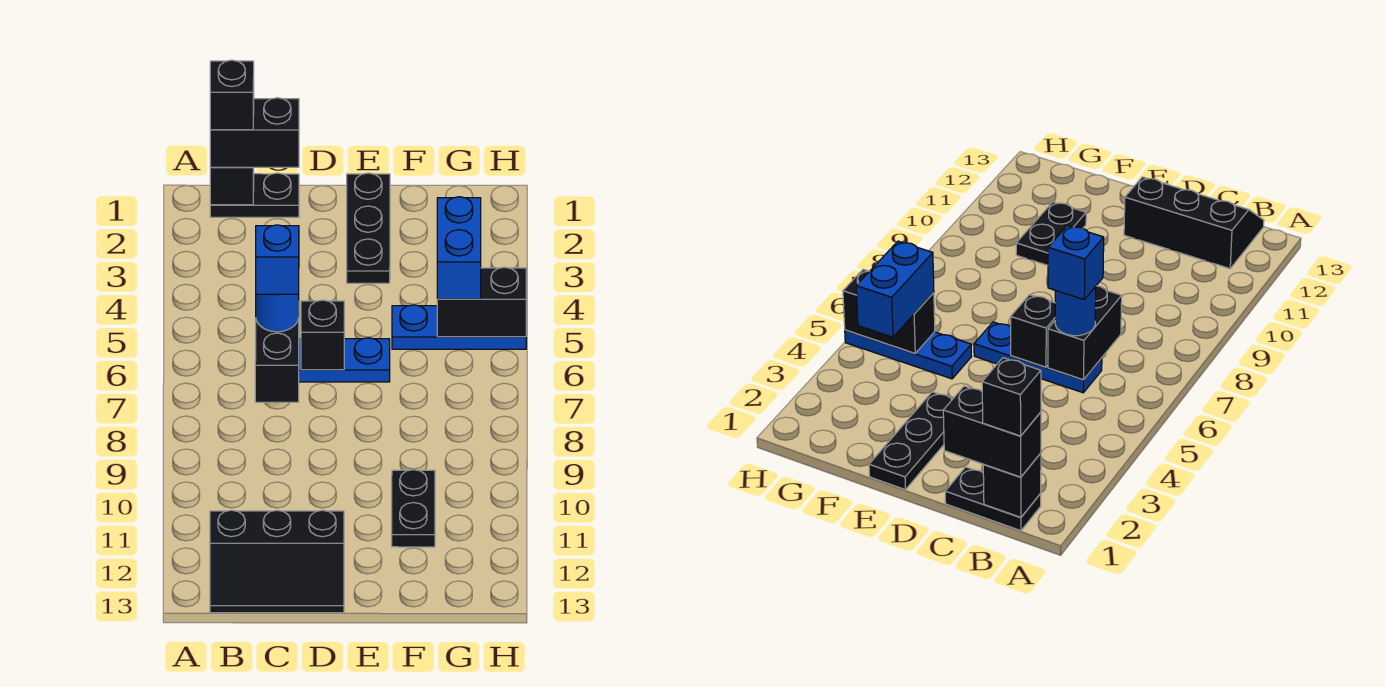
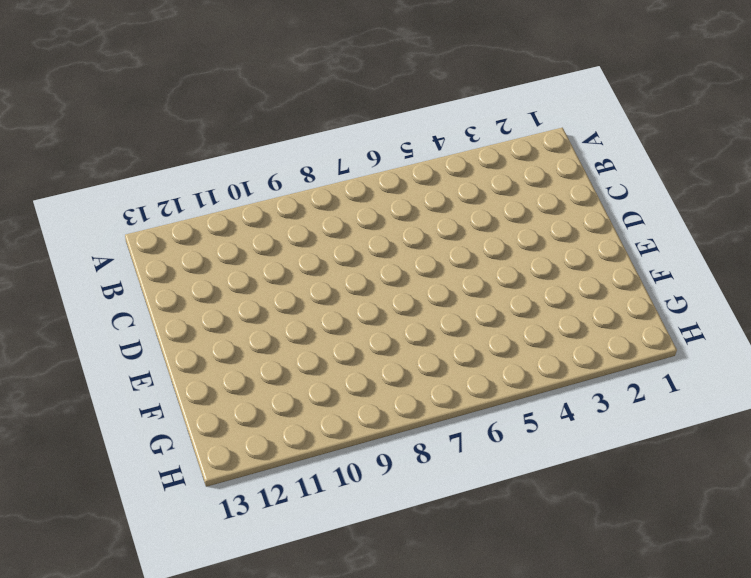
none -> black 1x2 plate [210,173,299,217]
none -> black 2x3 slope [210,510,344,613]
none -> blue 1x3 plate [299,338,390,382]

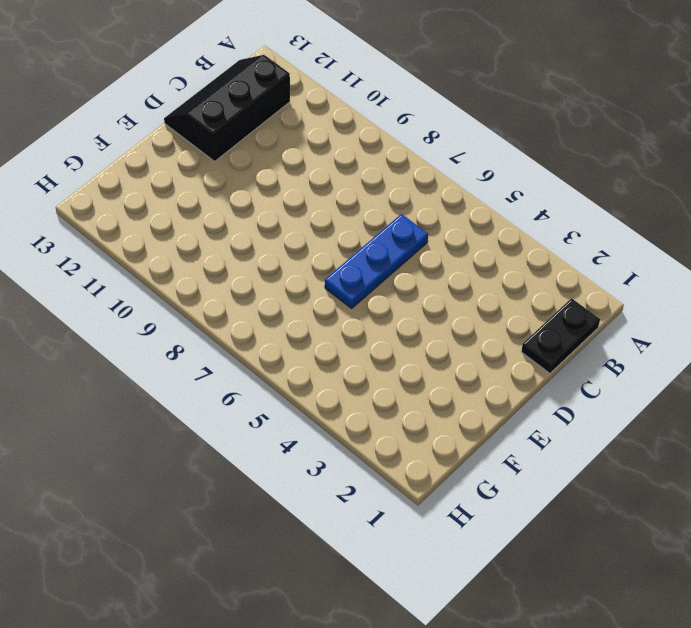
none -> black 1x3 plate [347,173,390,283]
none -> blue 1x3 plate [392,305,526,349]
none -> black 1x2 plate [392,470,435,547]

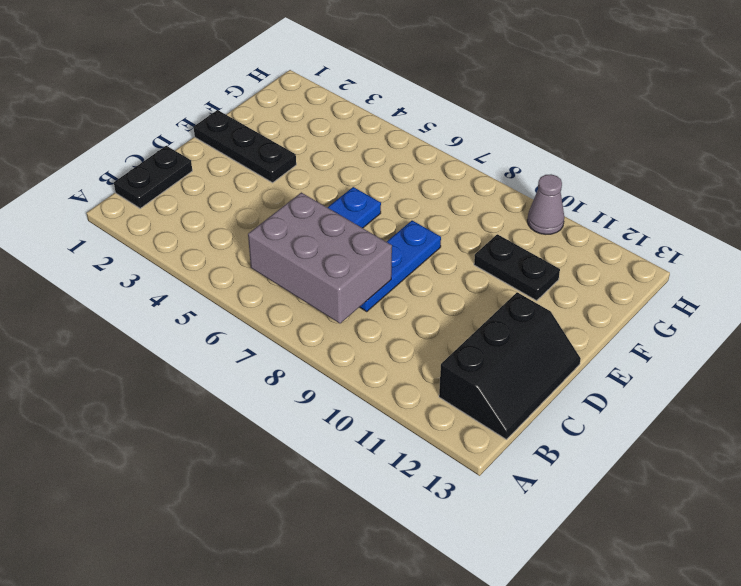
grey 2x3 brick [248,193,392,323] -> black 1x2 brick [255,318,299,402]
blue 1x3 plate [360,221,441,311] -> blue 1x3 plate moved to [392,305,526,349]
grey 1x1 cone [527,174,564,234] -> none
none -> black 1x1 brick [210,167,254,205]
none -> black 1x1 brick [301,300,344,370]
none -> black 1x2 brick [437,267,526,337]

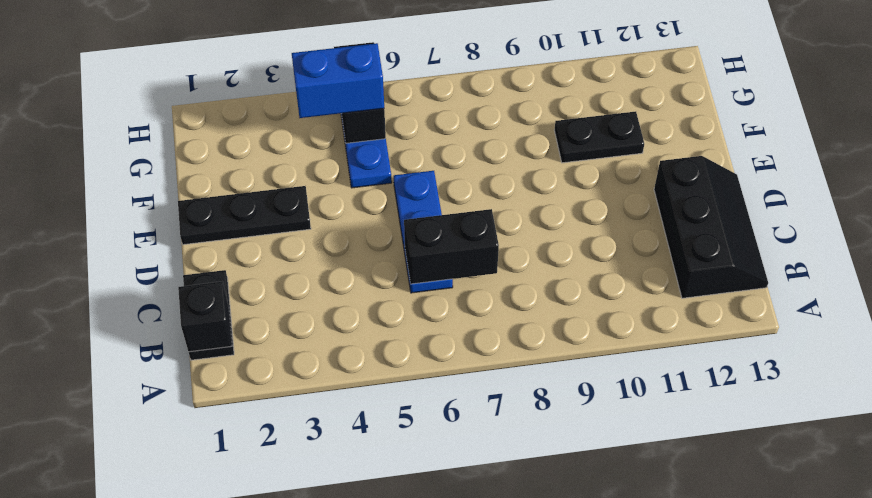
none -> black 1x1 brick [301,300,344,370]
none -> black 1x2 brick [210,98,299,168]
none -> blue 1x1 round brick [256,294,299,332]

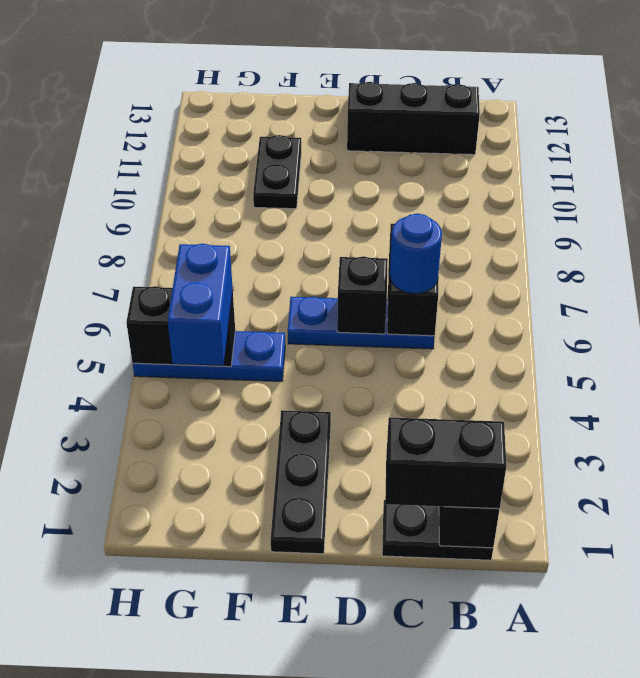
none -> black 1x1 brick [210,60,254,130]
none -> blue 1x1 brick [256,225,299,294]

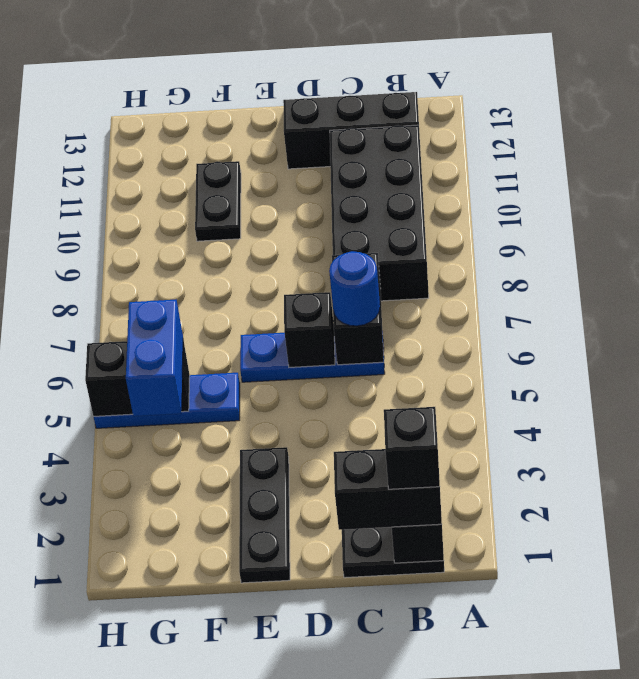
black 2x4 brick [330,125,429,301] -> none
none -> blue 1x1 brick [256,225,299,294]

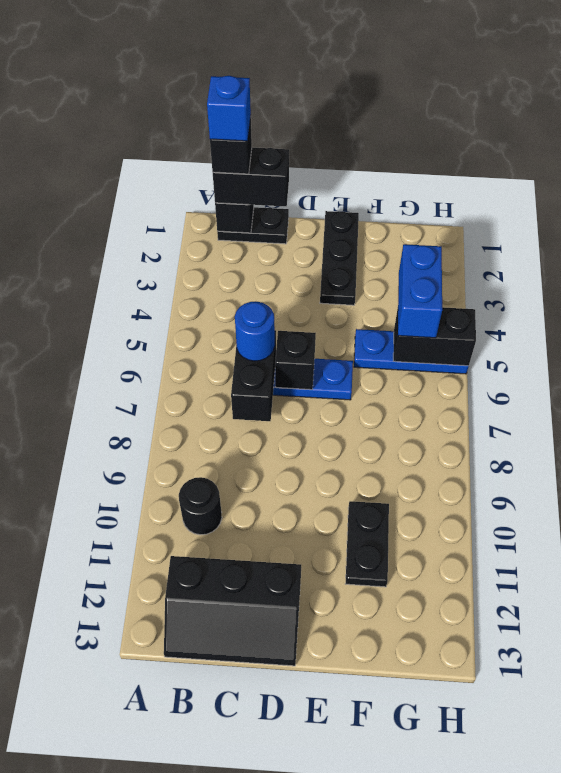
blue 1x1 brick [207,76,251,141] -> blue 1x1 brick moved to [256,225,299,294]
black 1x1 round brick [179,477,222,535] -> none

